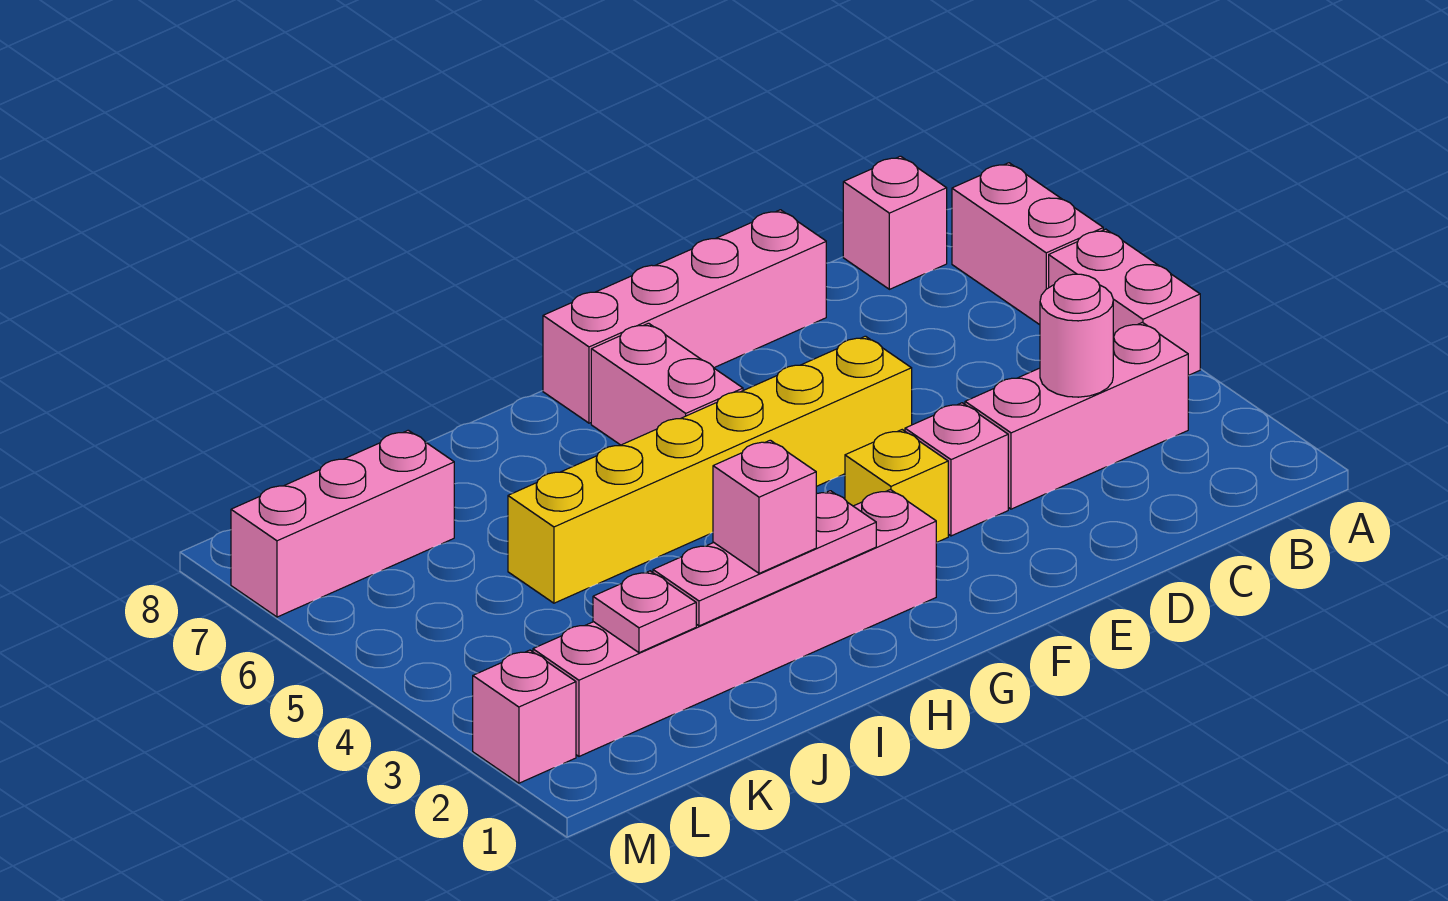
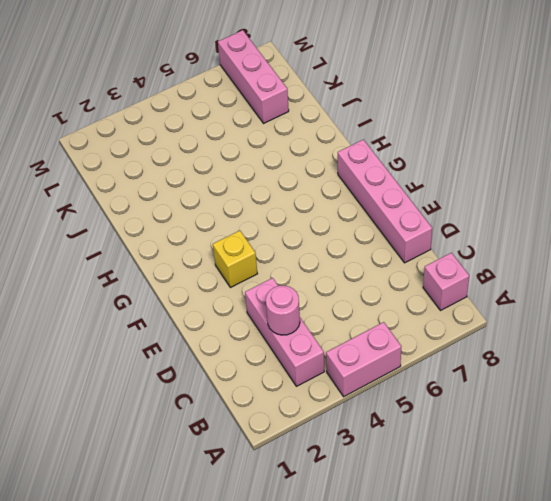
none -> pink 1x2 brick [952,163,1103,325]
none -> pink 1x1 brick [905,403,1008,536]
none -> yellow 1x6 brick [508,336,912,603]

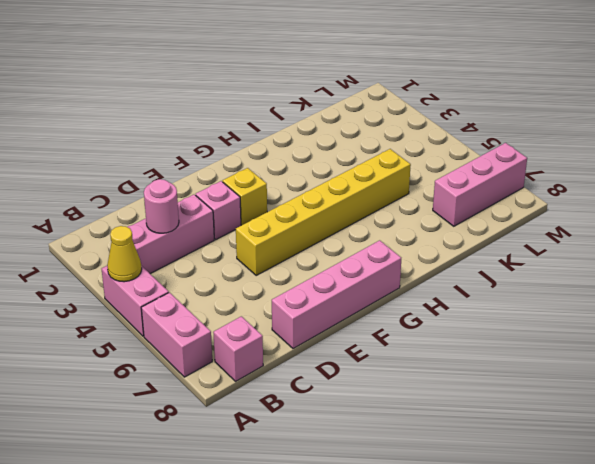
yellow 1x1 cone [107,226,142,282] -> none
none -> pink 1x6 brick [533,490,936,756]
none -> pink 1x2 brick [591,323,743,445]
none -> pink 1x1 brick [473,650,576,783]

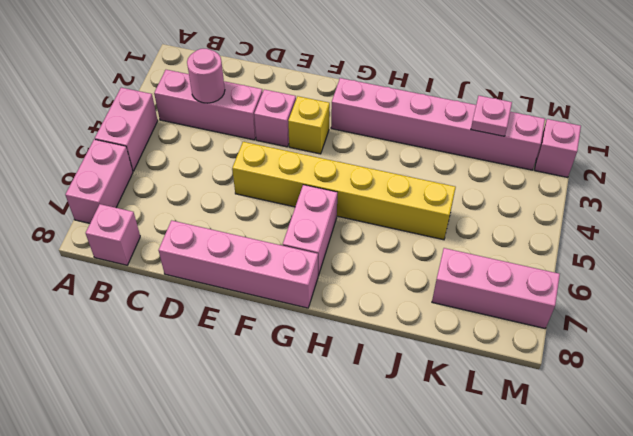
none -> pink 1x3 plate [653,491,876,626]
none -> pink 1x1 brick [713,440,816,573]

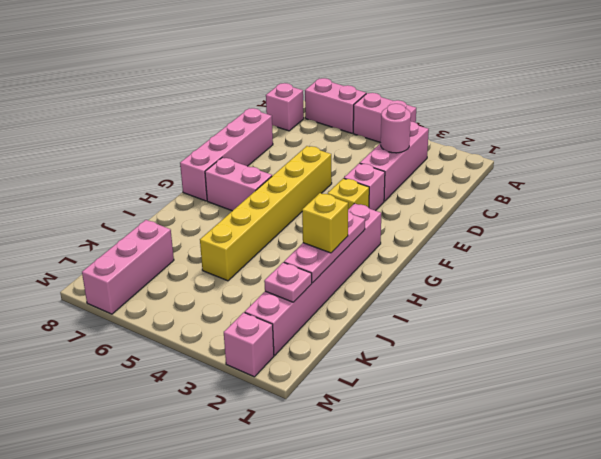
yellow 1x1 brick [302,193,348,253] -> pink 1x1 brick [713,440,816,573]

